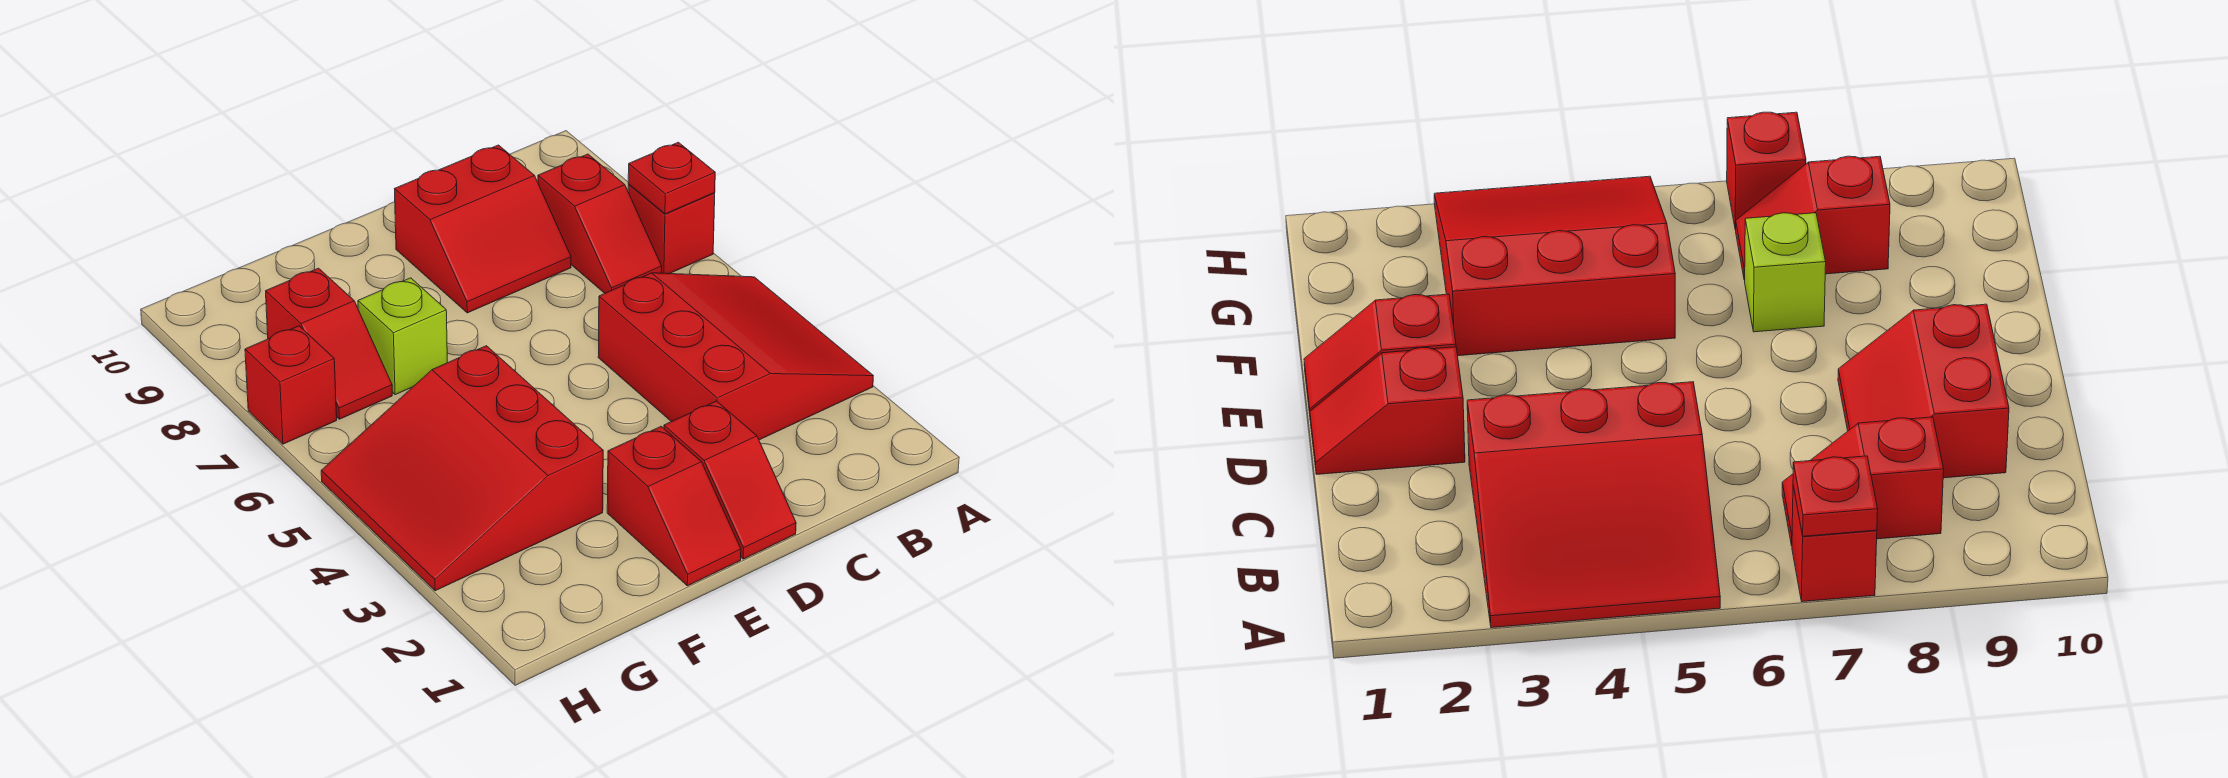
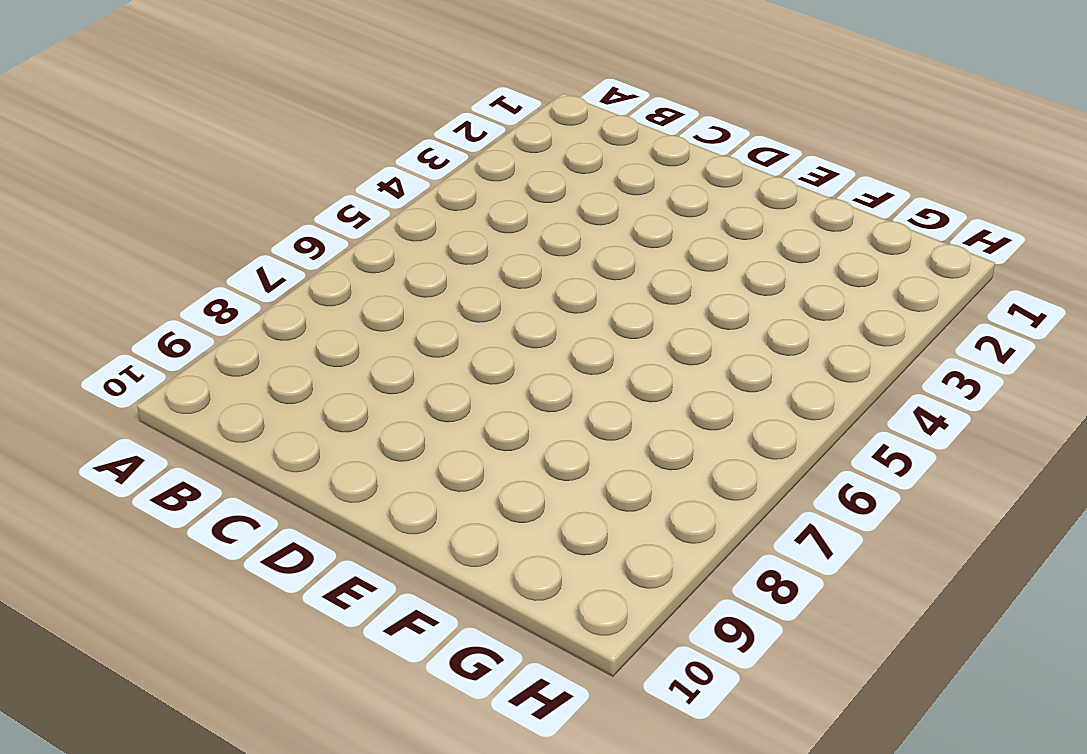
none -> red 3x3 slope [598,273,873,440]
none -> red 1x1 brick [628,185,715,274]

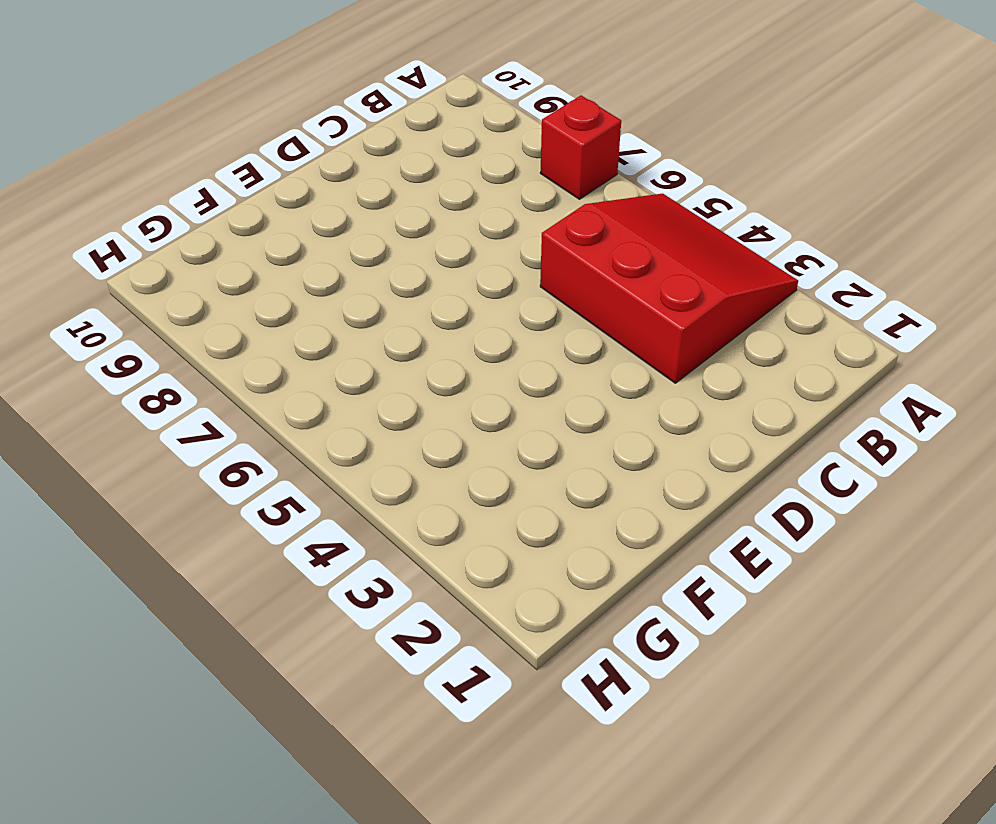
none -> red 1x2 slope [538,154,662,293]
none -> red 2x2 slope [395,145,571,313]

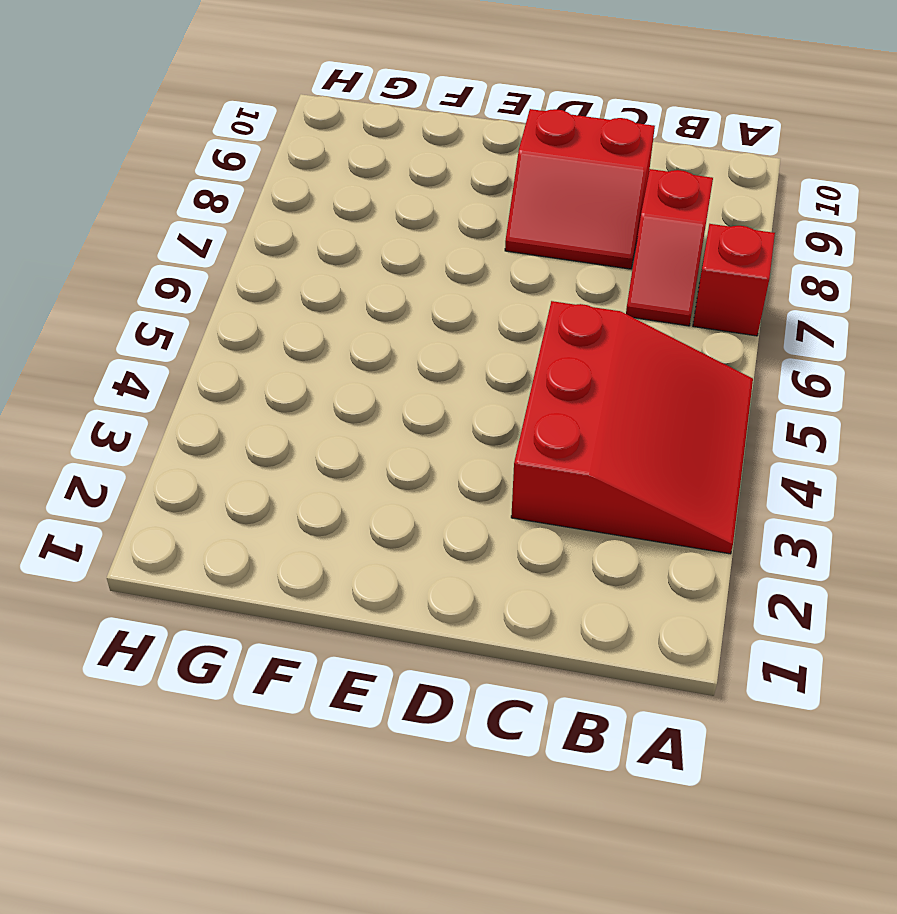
none -> red 1x2 slope [664,401,796,559]
none -> red 1x2 slope [607,427,741,586]

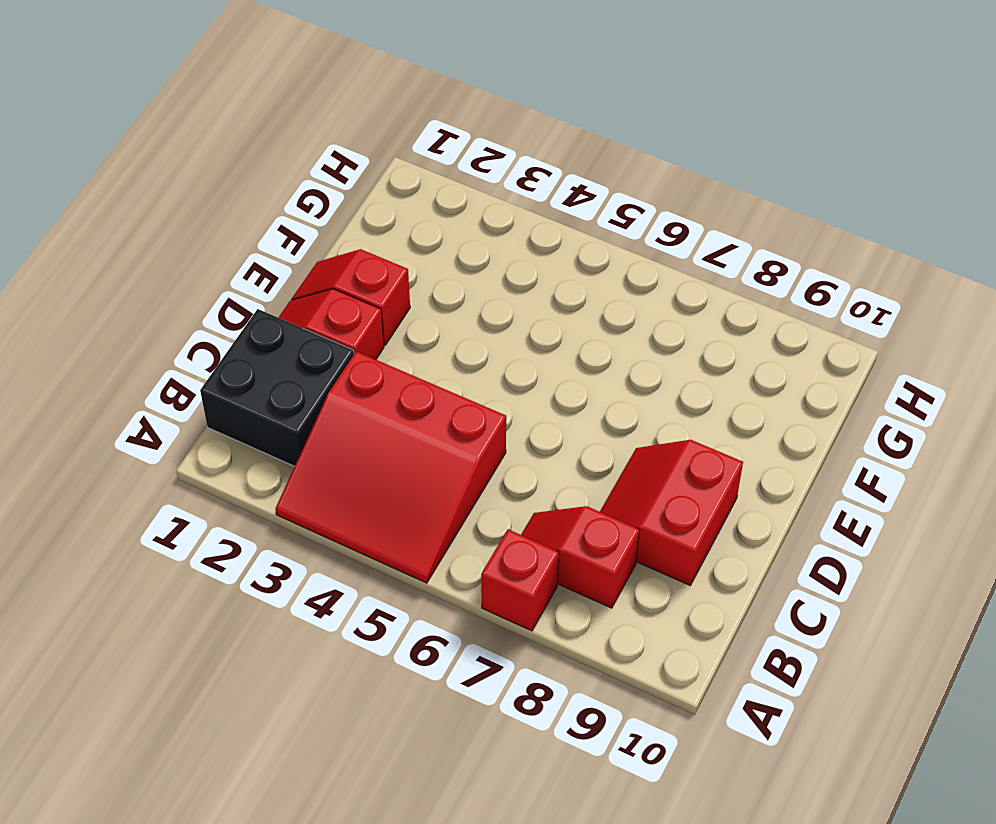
black 2x2 brick [200,309,354,466] -> none
none -> red 3x3 slope [321,346,603,591]
none -> lime 1x1 brick [358,278,447,395]

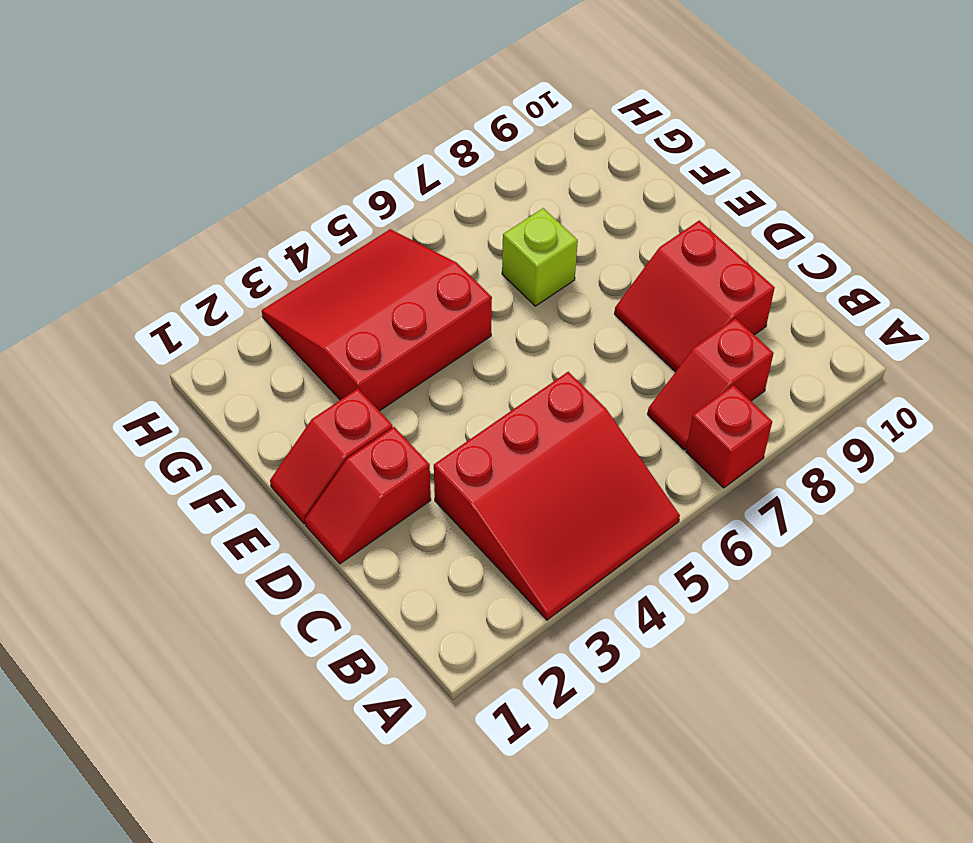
none -> red 1x2 slope [266,268,392,419]
none -> red 1x1 brick [245,326,337,444]

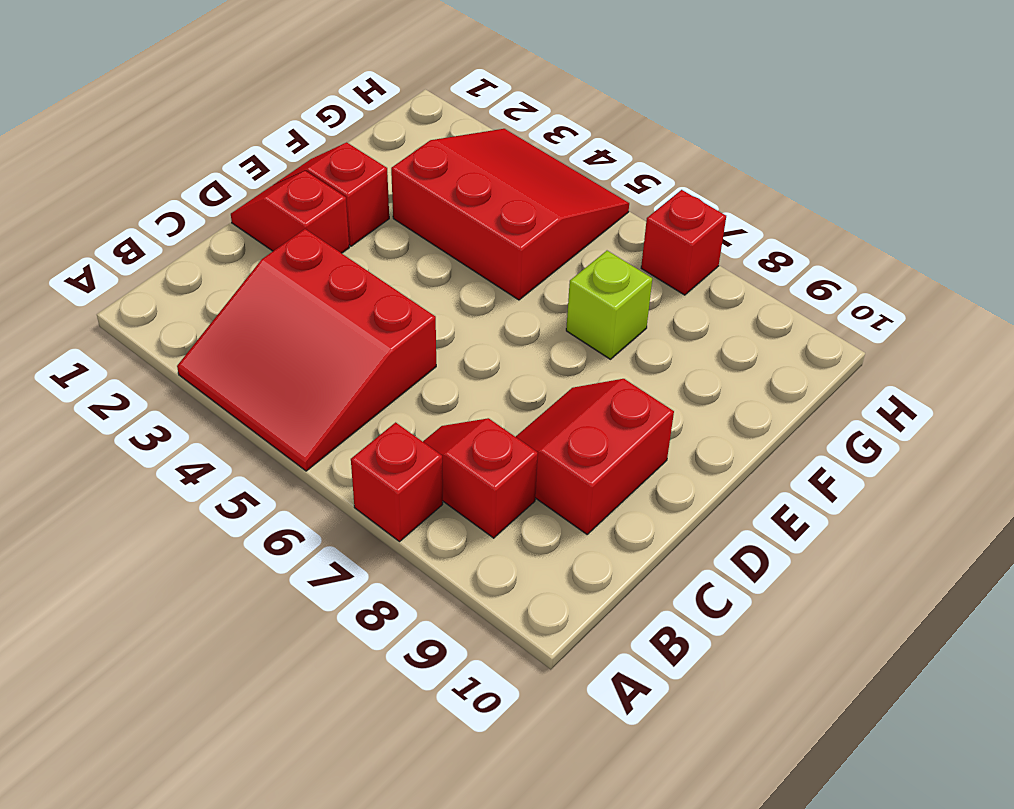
none -> red 1x2 slope [266,268,392,419]
none -> red 1x1 plate [628,142,715,214]

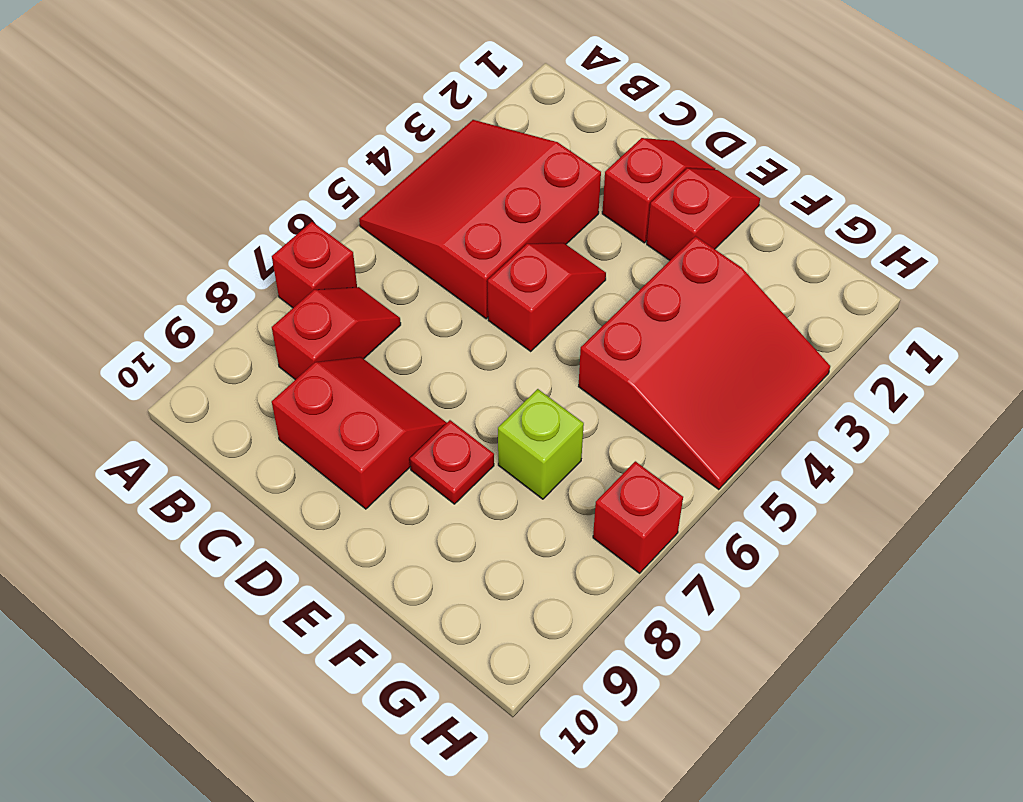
red 1x2 slope [488,243,606,351] -> red 1x2 slope moved to [266,268,392,419]
red 1x1 plate [410,420,494,504] -> red 1x1 plate moved to [628,142,715,214]

